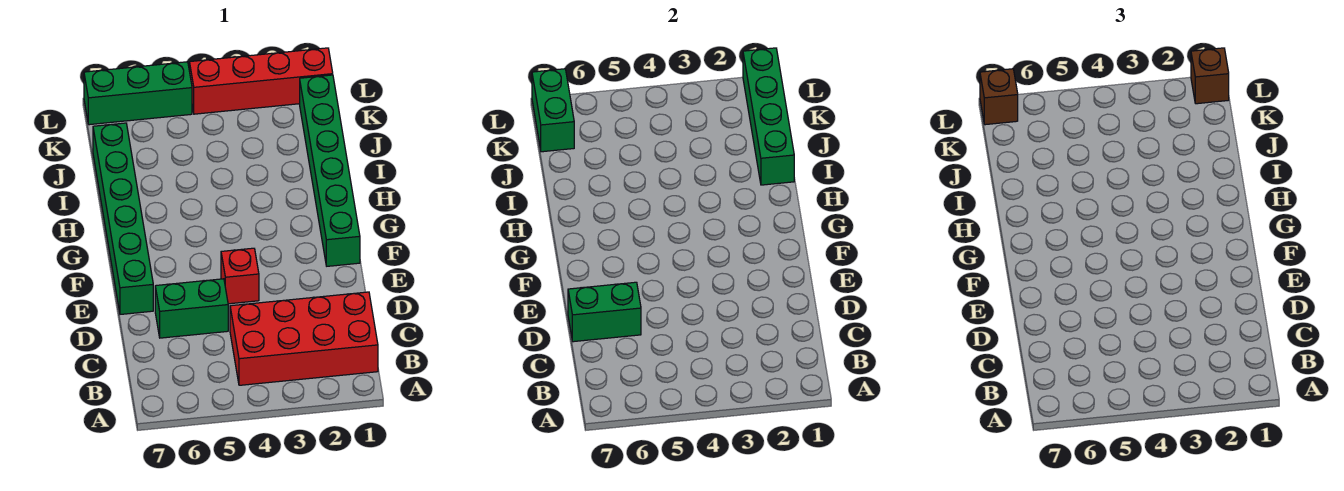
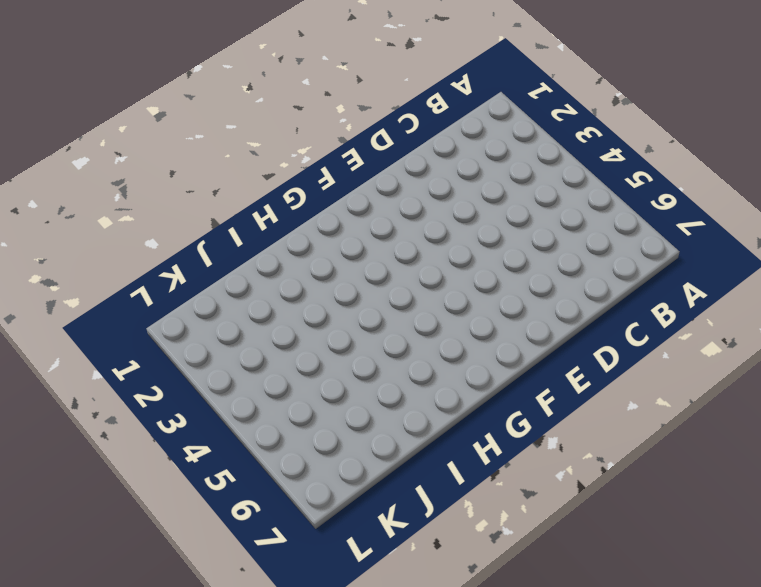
none -> red 2x4 brick [230,292,378,385]
none -> green 1x2 brick [155,279,228,338]
none -> red 1x1 brick [221,248,259,304]

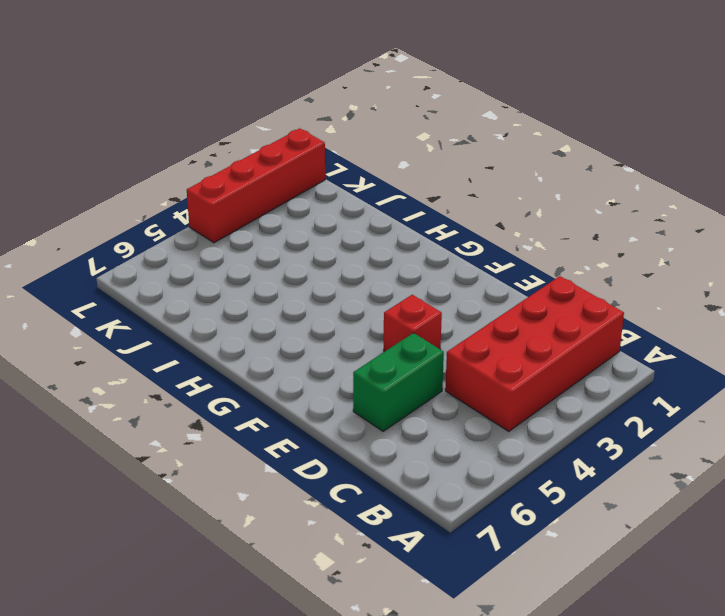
none -> green 1x6 brick [93,123,153,314]
none -> green 1x6 brick [300,75,360,266]
none -> green 1x3 brick [84,62,192,125]

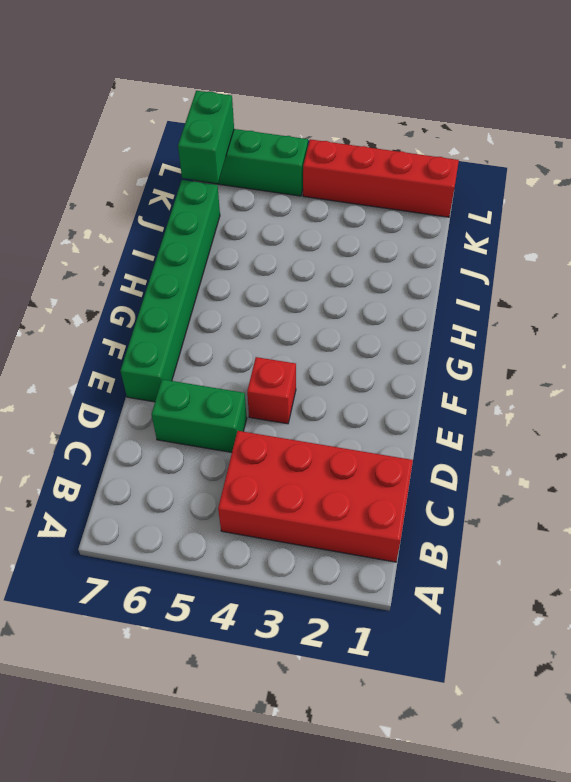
none -> green 1x6 brick [300,75,360,266]
none -> green 1x2 brick [568,282,641,342]
none -> green 1x4 brick [743,48,794,185]

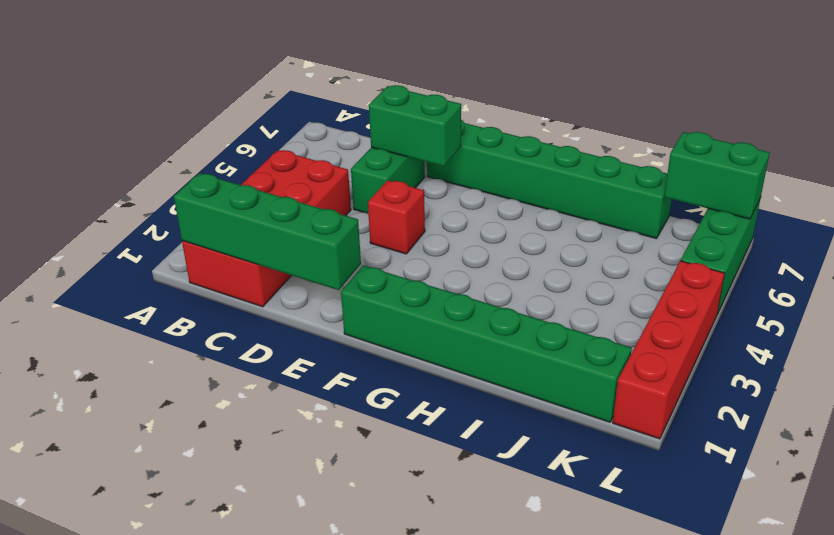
green 1x4 brick [174,173,361,290] -> green 1x4 brick moved to [743,48,794,185]
green 1x2 brick [369,85,461,166] -> green 1x2 brick turned to [568,282,641,342]
none -> brown 1x1 brick [1191,48,1229,104]
none -> brown 1x1 brick [980,69,1018,125]

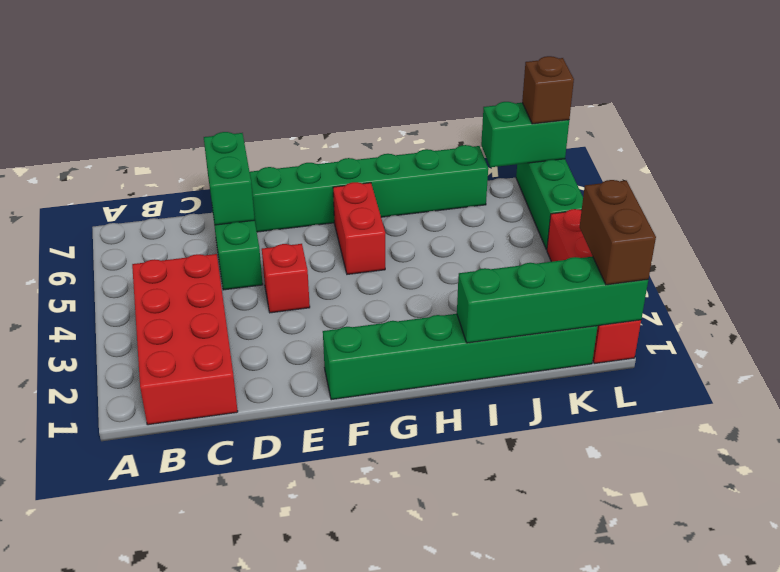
red 1x2 brick [333,182,385,274] -> none
brown 1x2 brick [580,180,656,285] -> brown 1x1 brick [1191,48,1229,104]

